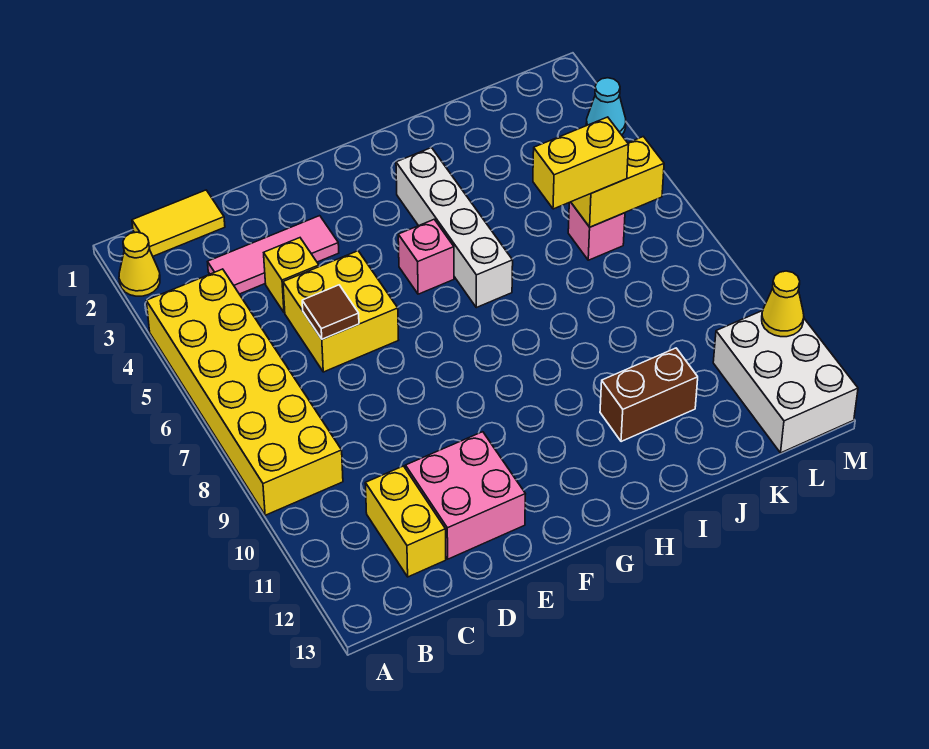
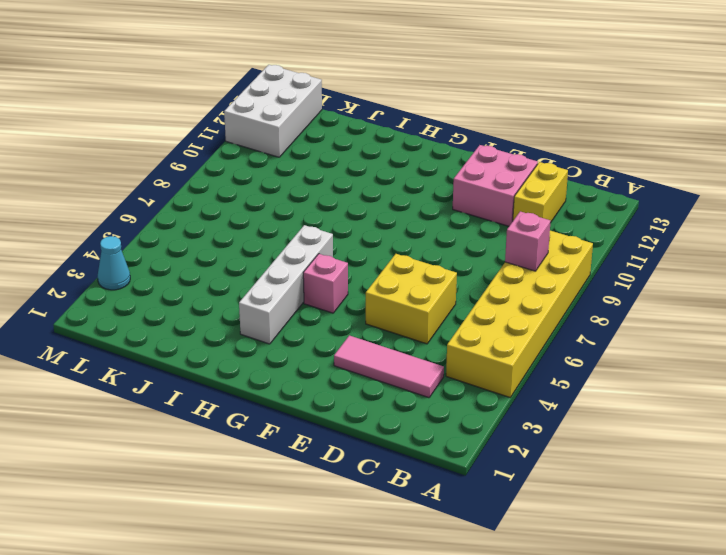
pink 1x1 brick [505,211,551,271] -> pink 1x1 brick moved to [568,202,625,260]
none -> yellow 1x1 cone [119,232,160,296]
none -> yellow 1x2 tile [132,190,225,256]
none -> yellow 1x1 brick [264,238,319,313]

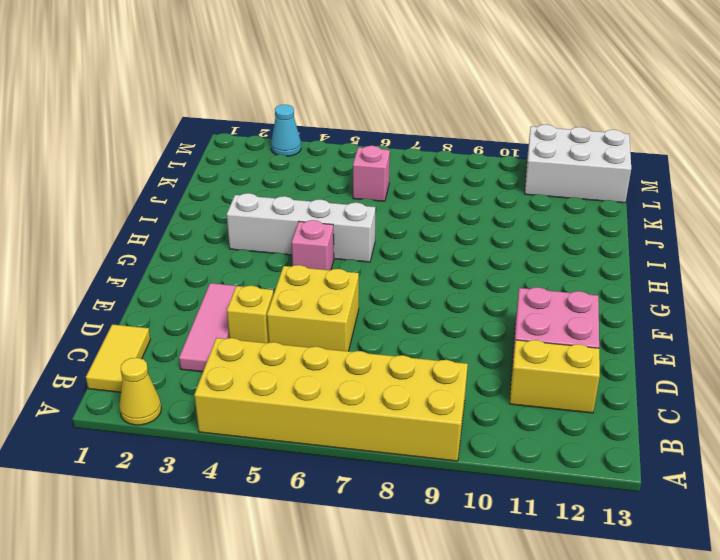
none -> brown 1x2 brick [600,348,698,442]
none -> brown 1x1 tile [302,285,359,339]
none -> yellow 1x2 brick [571,137,664,227]

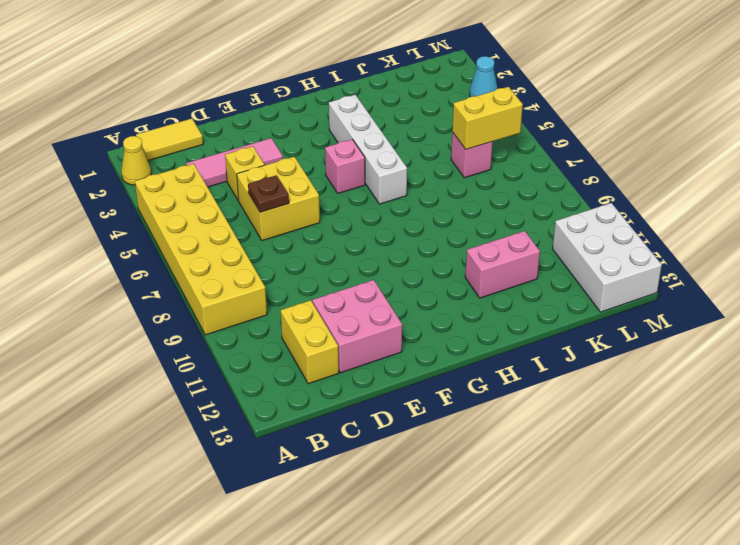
brown 1x1 plate [248,175,289,212] -> brown 1x1 tile [302,285,359,339]
pink 1x2 brick [465,231,540,298] -> brown 1x2 brick [600,348,698,442]
none -> yellow 1x1 cone [762,271,804,337]
none -> yellow 1x2 brick [533,117,629,209]

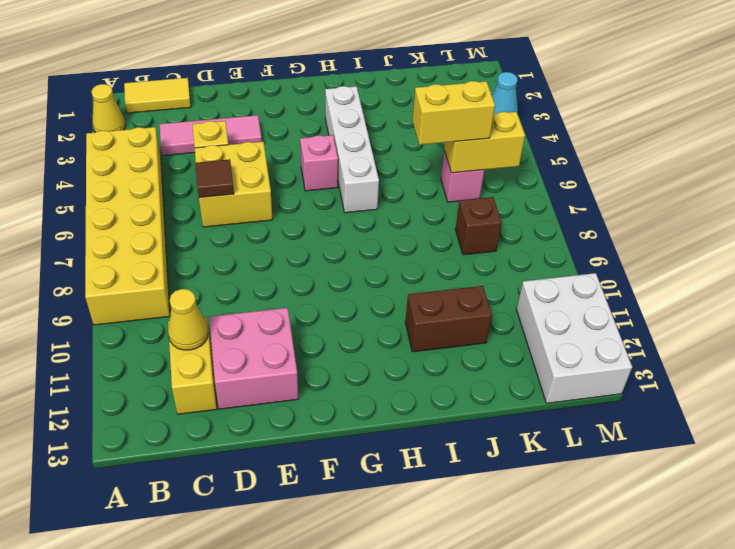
yellow 1x1 cone [168,289,208,350] -> yellow 1x1 cone moved to [762,271,804,337]
brown 1x1 brick [455,197,502,255] -> none

